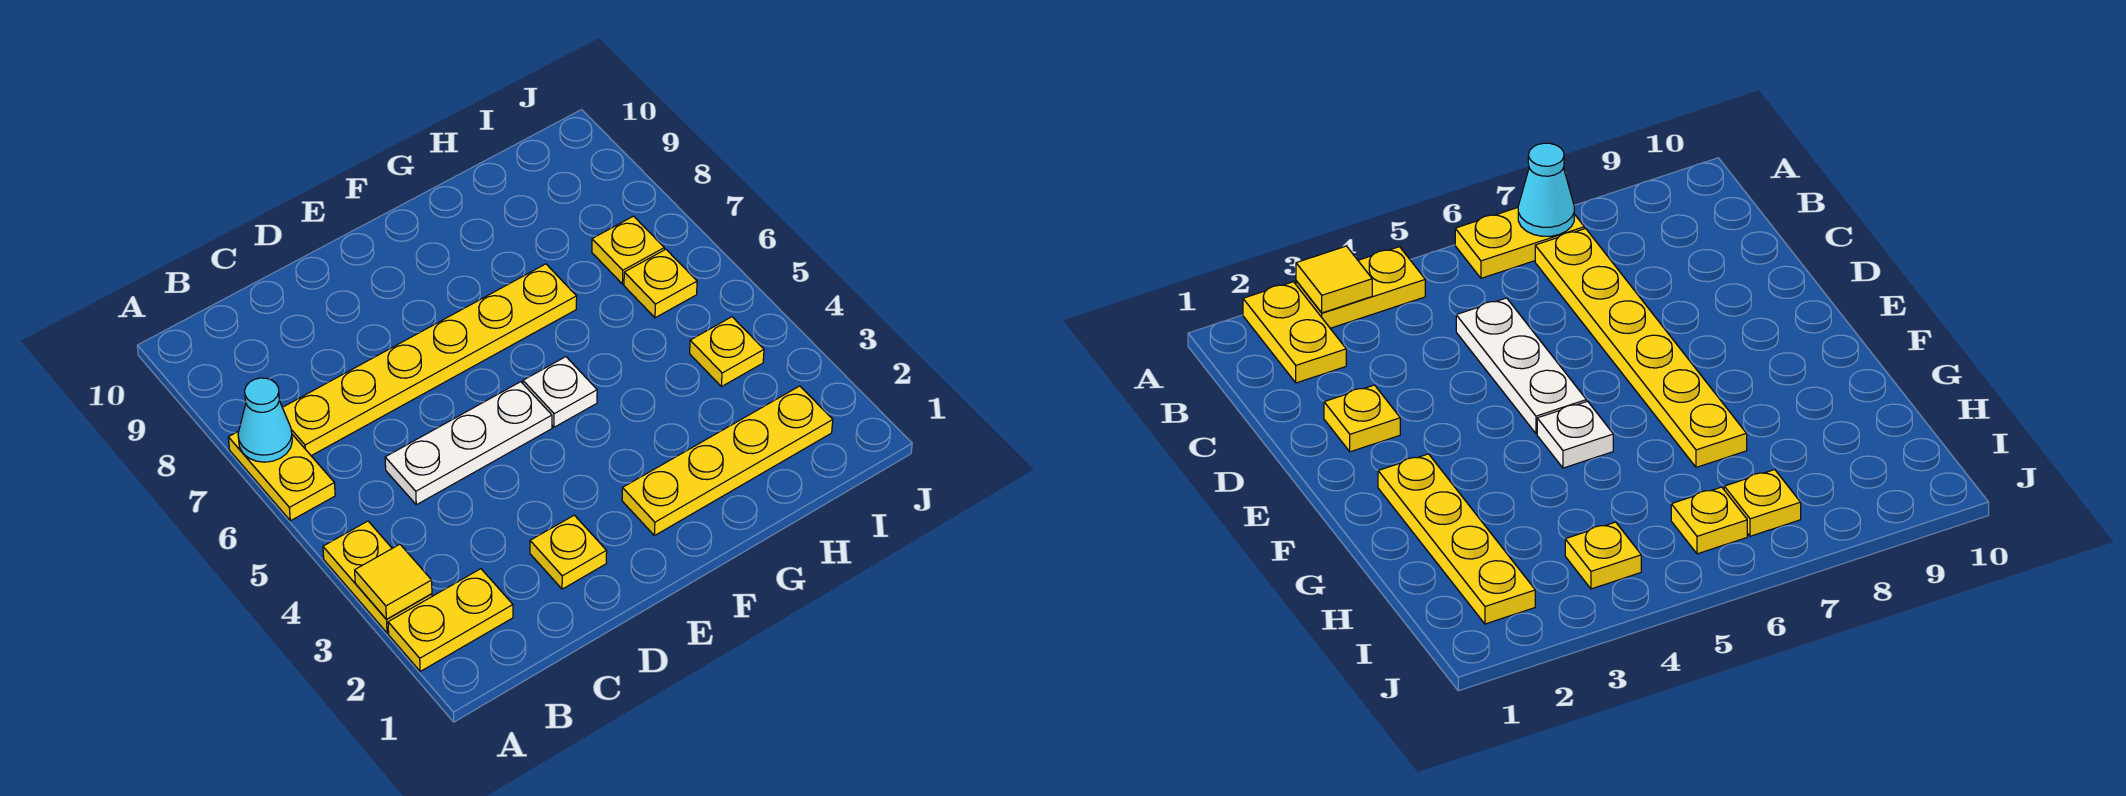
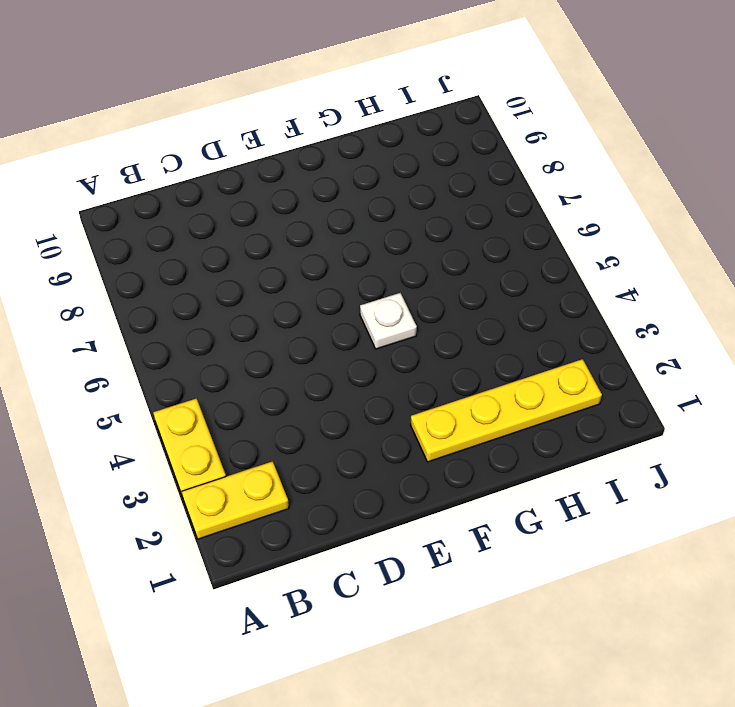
none -> yellow 1x2 plate [228,431,335,521]
none -> yellow 1x6 plate [282,264,577,456]
none -> white 1x3 plate [385,382,552,505]

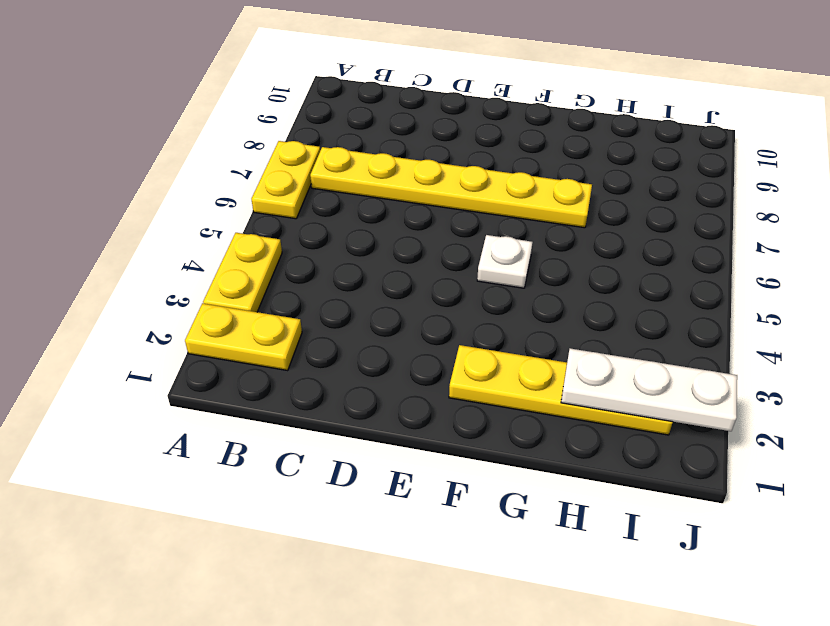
white 1x3 plate [561,348,737,431] -> white 1x3 plate moved to [385,382,552,505]
none -> yellow 1x1 plate [530,515,607,589]
none -> yellow 1x1 plate [690,317,764,387]
none -> yellow 1x1 plate [624,249,697,318]

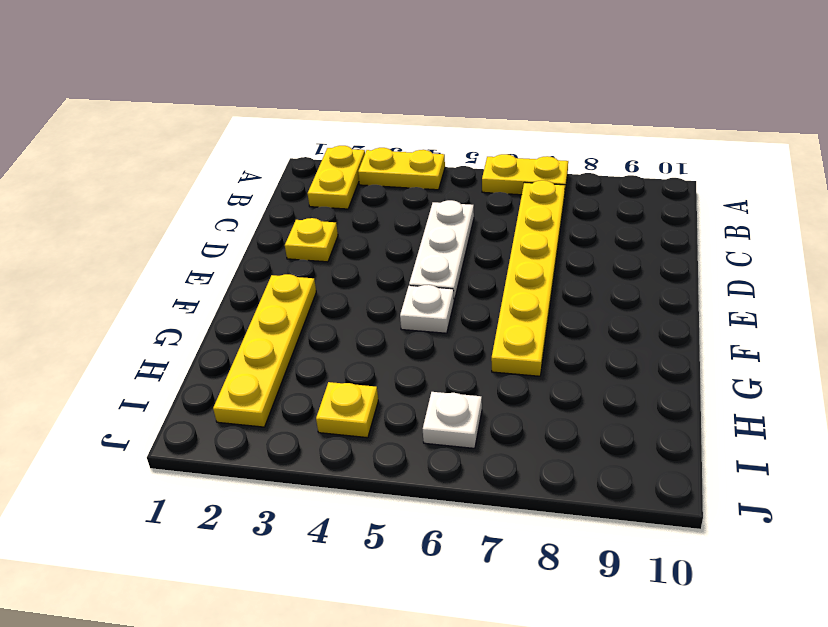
white 1x1 plate [423,392,482,448] -> yellow 1x1 plate [624,249,697,318]
none -> yellow 1x1 plate [592,216,664,284]
none -> yellow 1x1 tile [355,544,432,619]
none -> cyan 1x1 cone [238,378,292,462]

